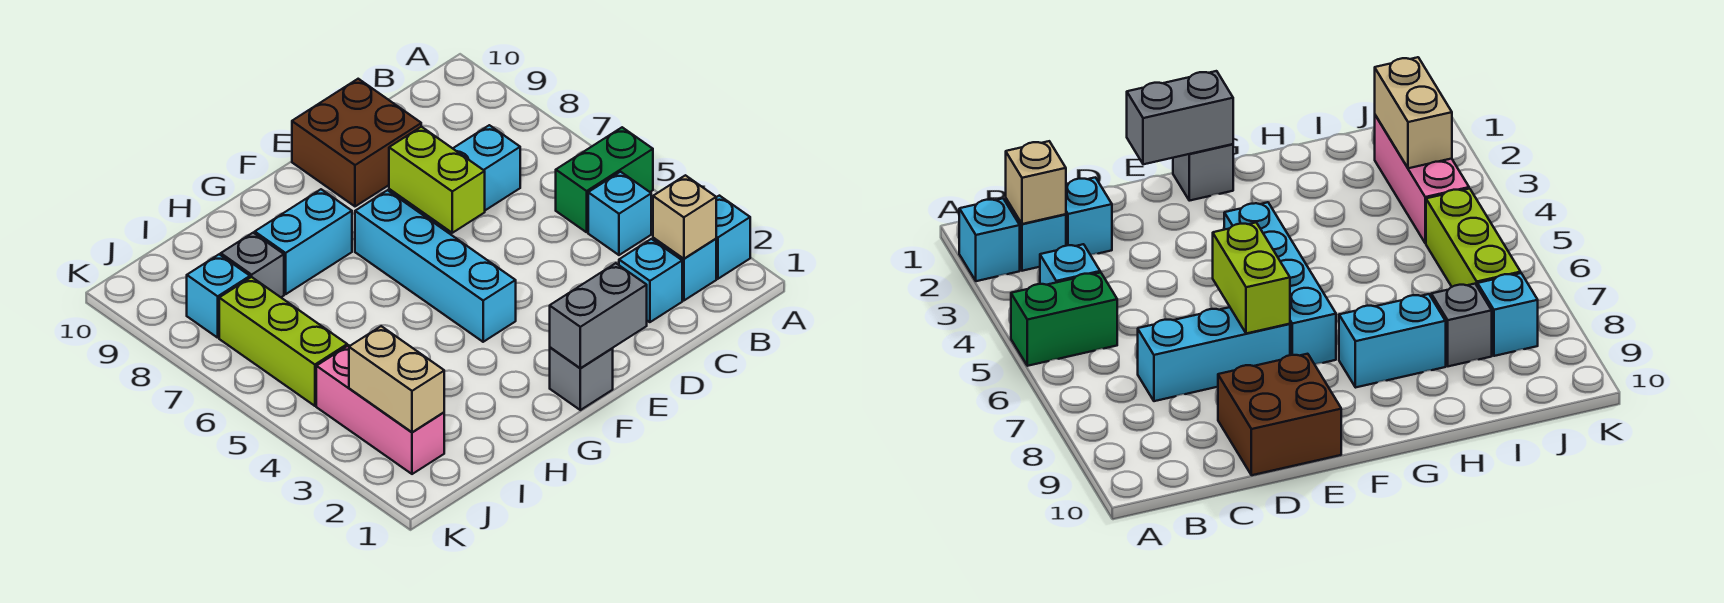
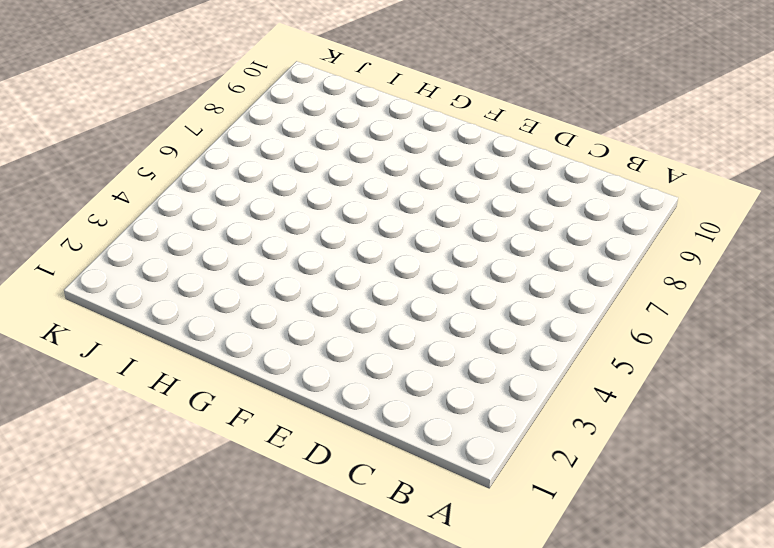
none -> cyan 1x1 brick [716,196,750,279]
none -> green 1x2 brick [556,127,653,232]
none -> cyan 1x1 brick [653,238,716,301]

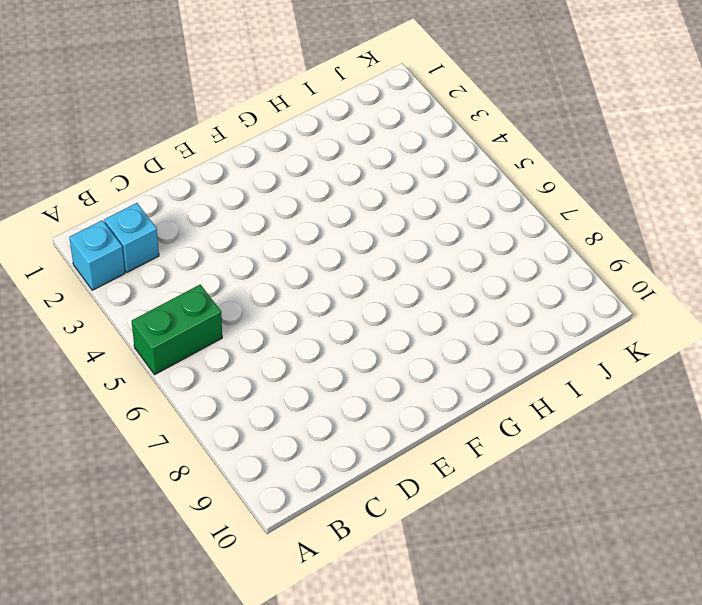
none -> cyan 1x1 brick [588,172,651,255]
none -> cyan 1x1 brick [619,239,682,322]
none -> cyan 1x3 brick [389,125,520,233]

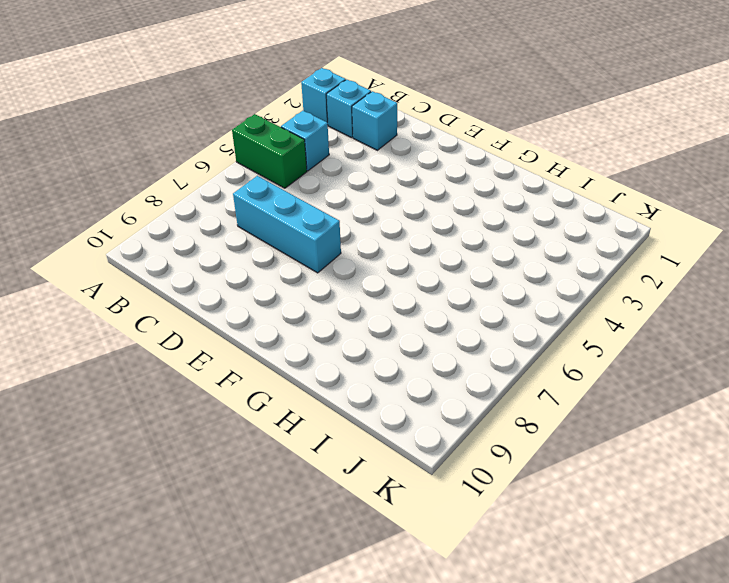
none -> brown 2x2 brick [292,79,421,206]
none -> grey 1x1 brick [550,347,613,410]
none -> cyan 1x4 brick [355,190,516,342]

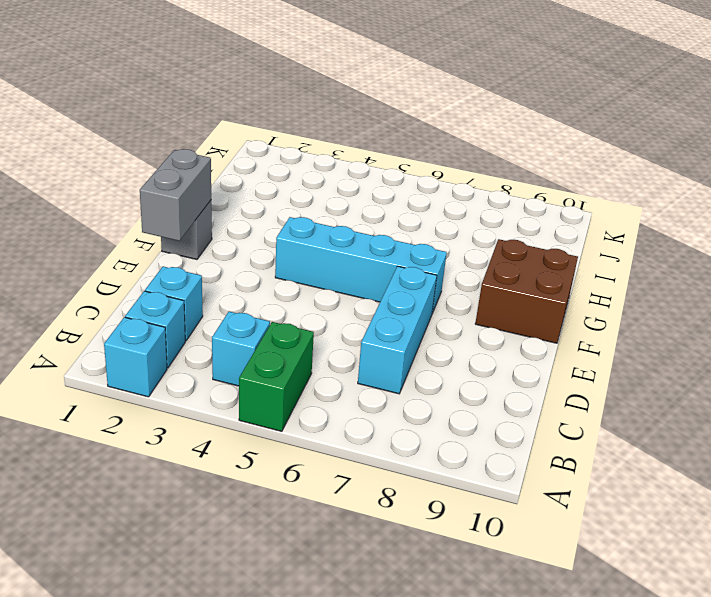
brown 2x2 brick [475,239,578,343] -> brown 2x2 brick moved to [292,79,421,206]
none -> cyan 1x2 brick [255,189,352,294]
none -> grey 1x1 brick [221,233,284,297]
none -> pink 1x3 brick [316,345,444,474]

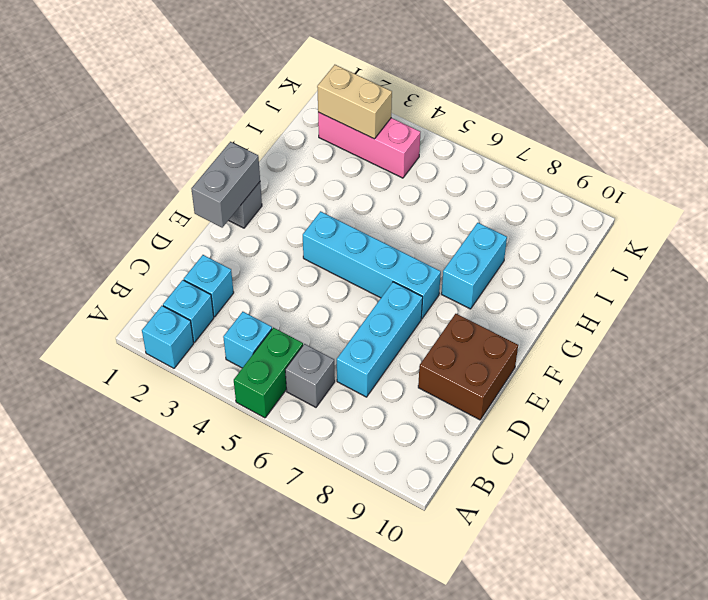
grey 1x1 brick [285,344,335,407] -> grey 1x1 brick moved to [221,233,284,297]
none -> lime 1x3 brick [219,277,347,406]
none -> cyan 1x1 brick [187,254,250,338]
none -> tan 1x1 brick [653,175,716,259]

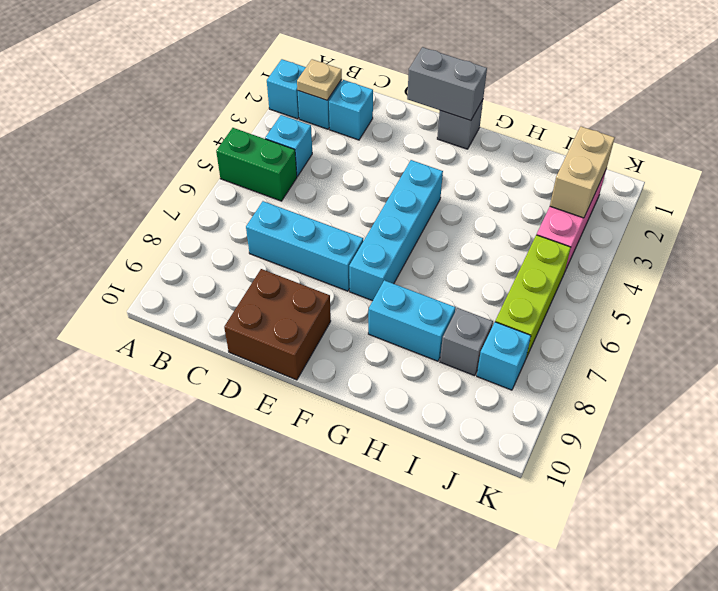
tan 1x1 plate [297,59,342,100] -> tan 1x1 brick [653,175,716,259]
none -> lime 1x2 brick [389,127,485,233]

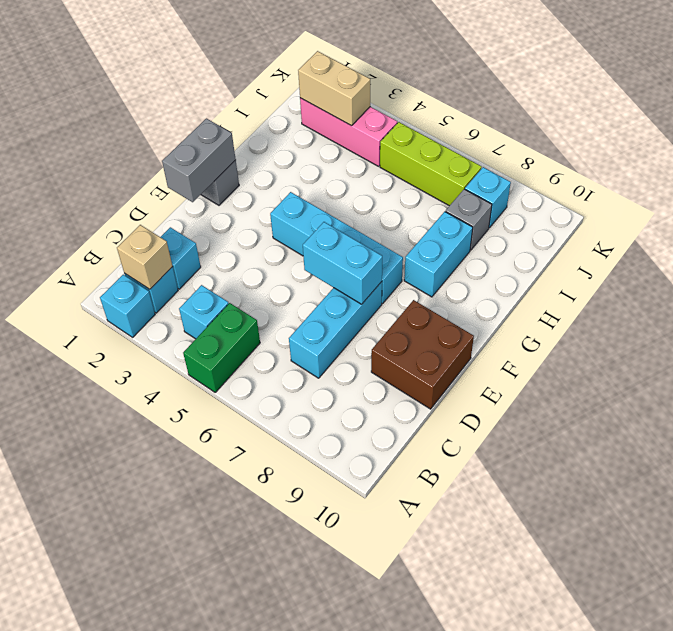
cyan 1x2 brick [303,222,382,304] -> lime 1x2 brick [389,127,485,233]

